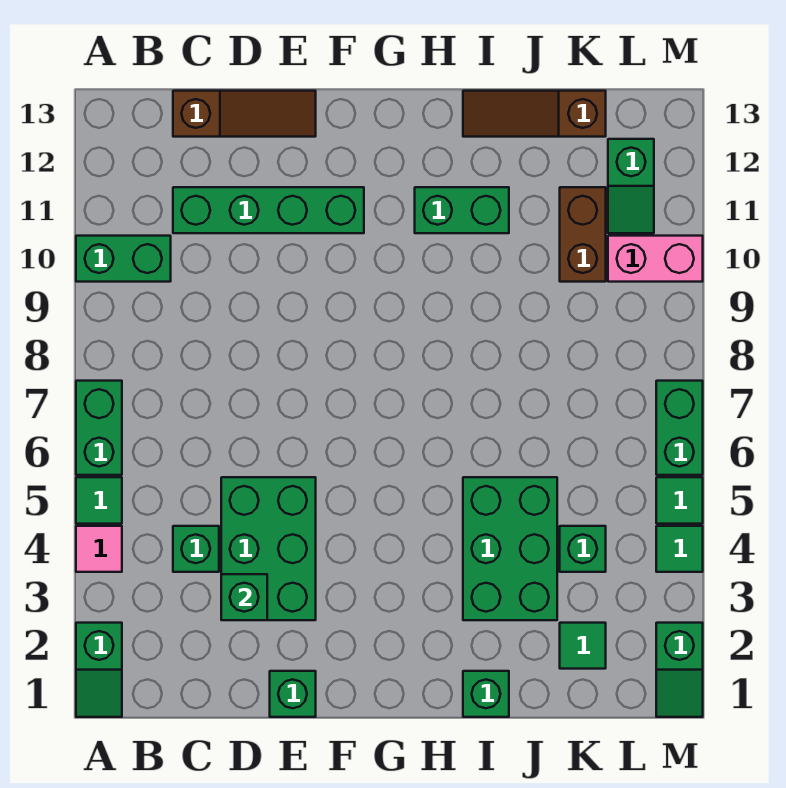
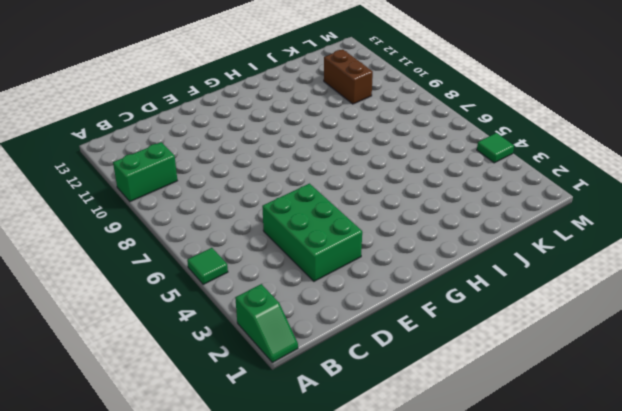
none -> pink 1x1 tile [76,526,122,572]
none -> green 1x2 brick [76,381,122,475]
none -> green 1x1 brick [173,526,219,572]

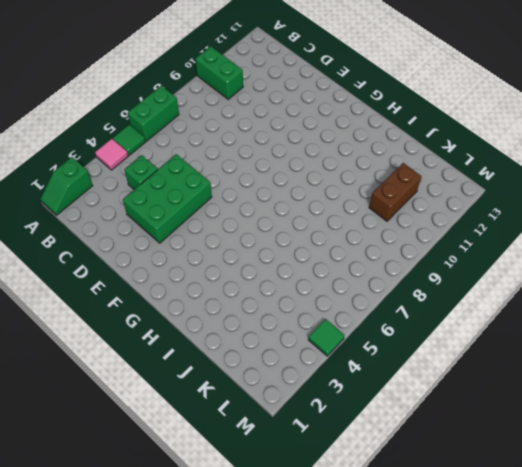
none -> green 1x4 brick [173,187,364,233]
none -> brown 1x3 slope [173,91,316,137]
none -> green 1x1 brick [270,671,316,717]

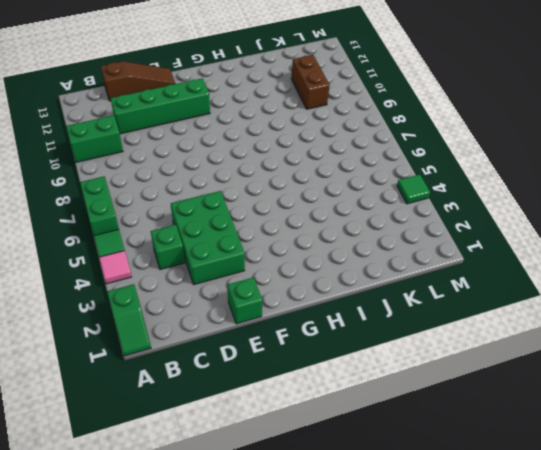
none -> green 1x2 brick [415,187,509,233]
none -> green 1x1 brick [463,671,509,717]
none -> green 2x3 brick [463,477,557,620]

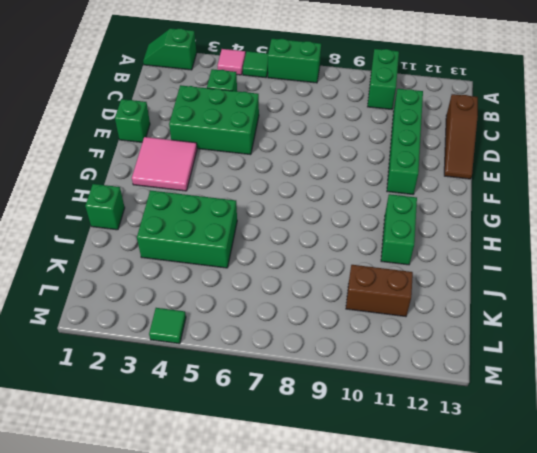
pink 2x2 tile [132,137,197,191] -> none
none -> brown 1x3 slope [463,91,606,137]
none -> green 1x1 tile [560,623,606,669]
none -> green 1x1 brick [560,526,606,572]

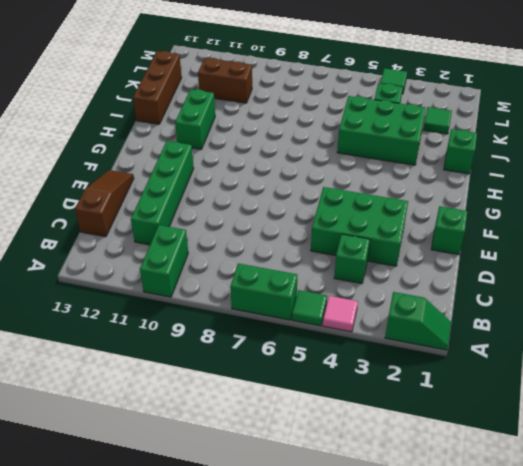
brown 1x3 brick [133,51,182,124] -> brown 1x3 slope [463,91,606,137]
none -> pink 1x2 brick [608,236,703,282]
none -> green 1x2 slope [608,139,654,233]
none -> green 1x2 slope [656,623,703,717]

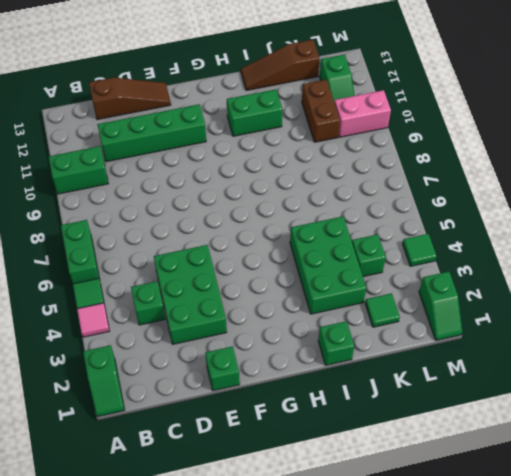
none -> green 1x1 tile [656,477,703,524]
none -> green 1x2 brick [656,381,703,475]
none -> green 1x1 brick [221,574,267,620]

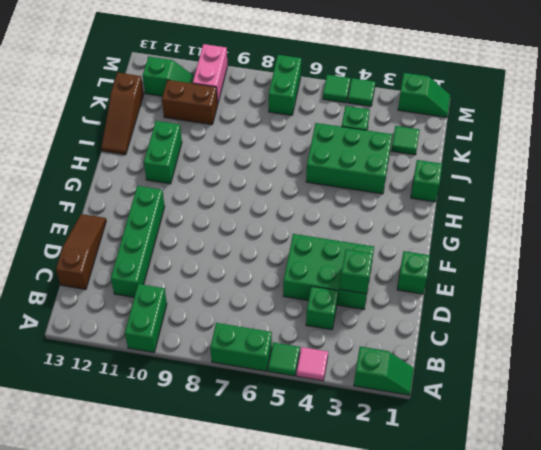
green 1x2 brick [269,55,301,115] -> green 1x2 brick turned to [656,381,703,475]

